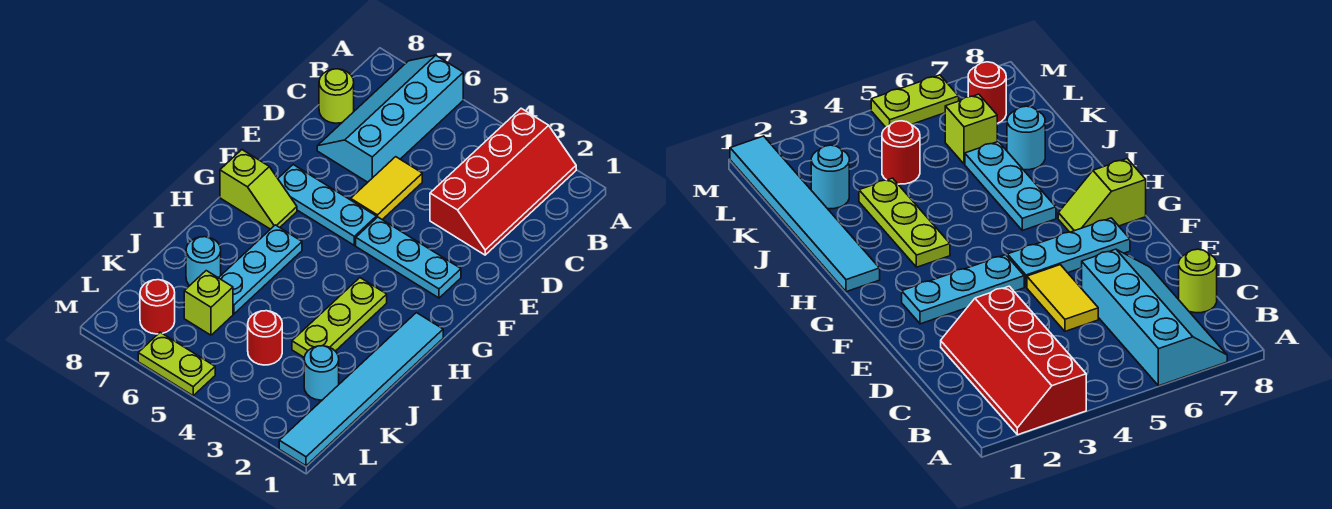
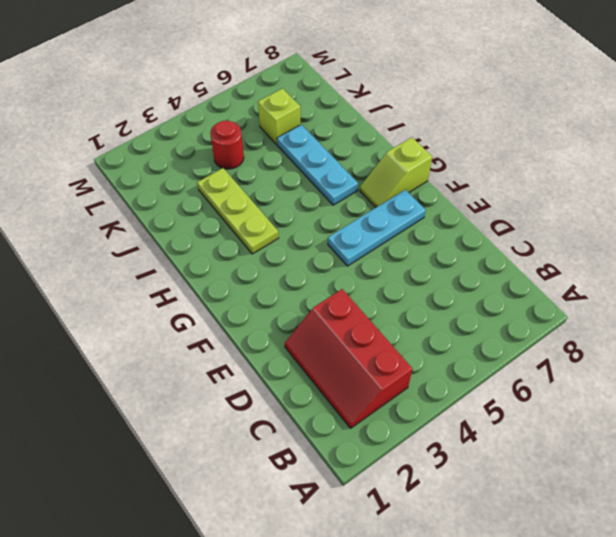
red 2x3 slope [285,289,413,428] -> red 2x4 slope [430,108,576,255]
none -> cyan 2x4 slope [317,55,463,182]
none -> lime 1x1 round brick [319,69,354,123]
none -> yellow 1x2 tile [351,157,422,220]

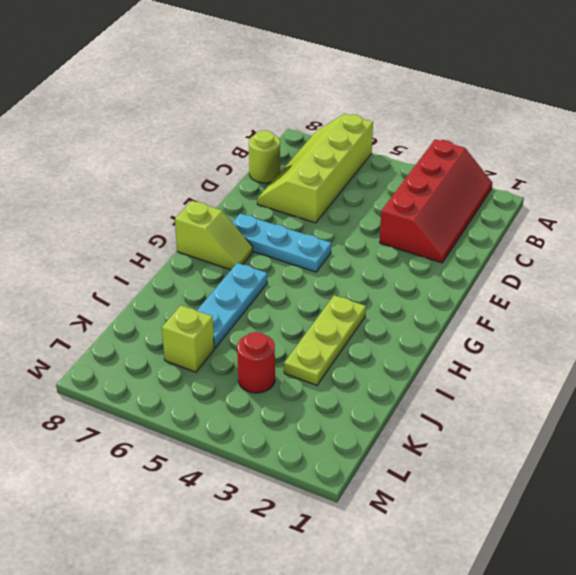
lime 2x4 slope [257,114,373,223] -> cyan 2x4 slope [317,55,463,182]
none -> yellow 1x2 tile [351,157,422,220]
none -> cyan 1x3 plate [356,217,461,298]
none -> cyan 1x6 tile [279,313,443,466]

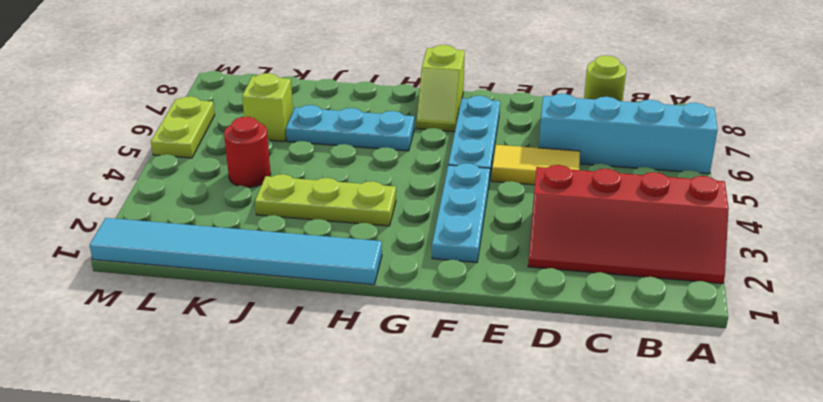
none -> cyan 1x1 round brick [186,237,221,286]
none -> cyan 1x1 round brick [304,346,339,400]
none -> red 1x1 round brick [140,280,175,334]

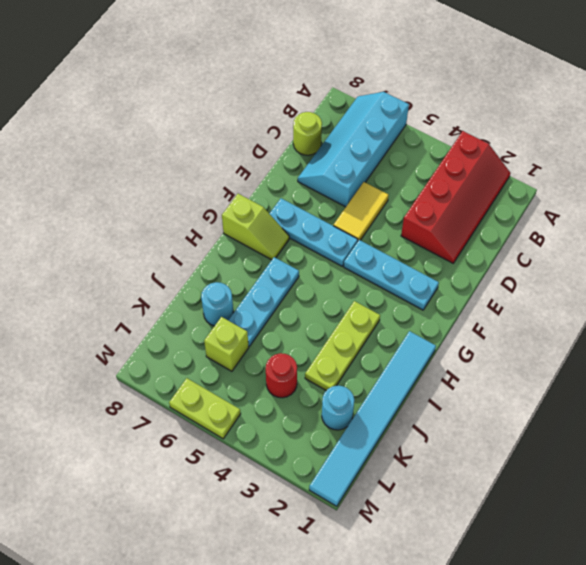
none -> red 1x1 round brick [140,280,175,334]

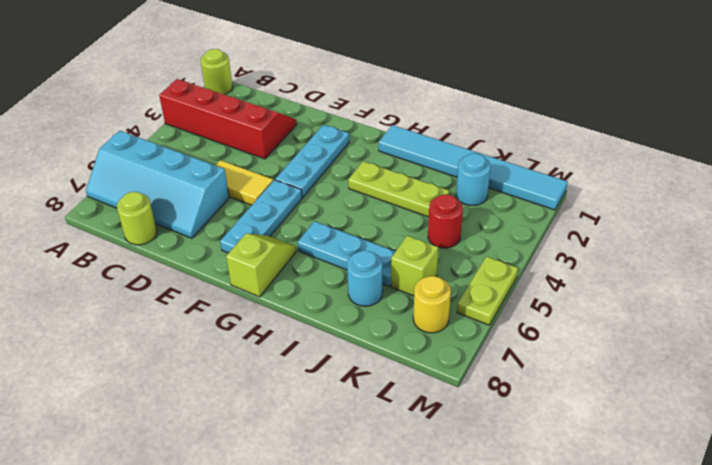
lime 1x1 round brick [201,49,233,95] -> none
yellow 1x1 round brick [413,276,451,333] -> red 1x1 round brick [140,280,175,334]

